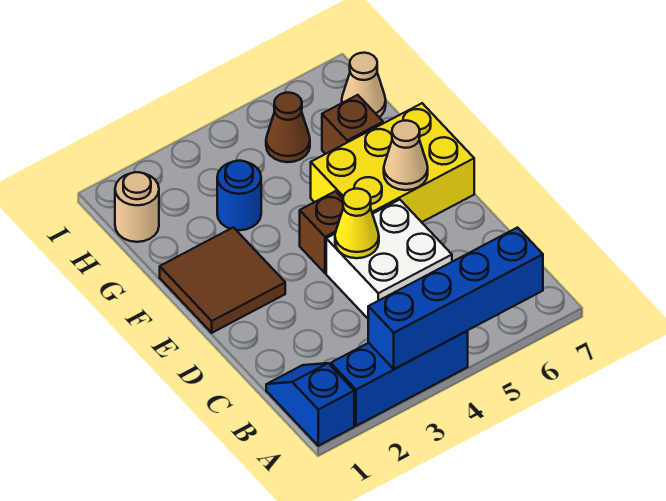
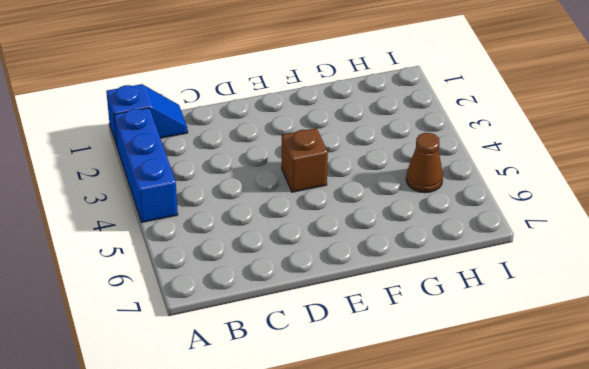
none -> white 2x2 brick [326,200,452,318]
none -> brown 2x2 tile [160,227,285,333]
none -> yellow 2x3 brick [311,103,474,222]

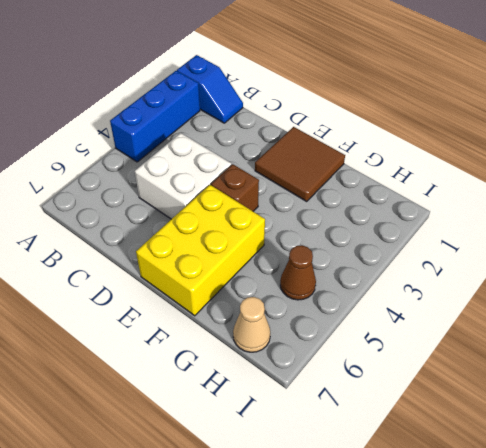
none -> blue 1x1 round brick [217,161,261,230]
none -> brown 1x1 brick [322,95,383,154]
none -> tan 1x1 round brick [115,172,159,242]

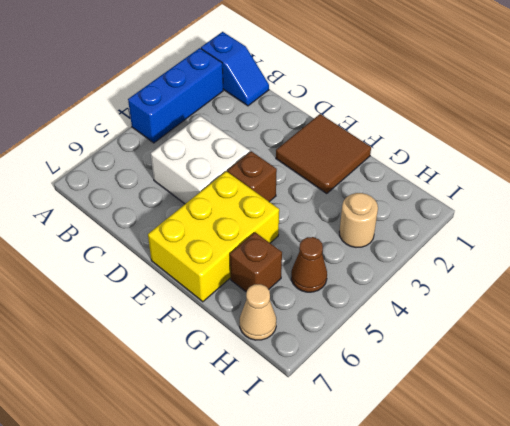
tan 1x1 round brick [339,193,378,247] -> tan 1x1 round brick moved to [115,172,159,242]
none -> blue 1x1 round brick [217,161,261,230]
none -> blue 1x4 brick [368,228,543,369]
none -> yellow 1x1 cone [335,189,379,258]

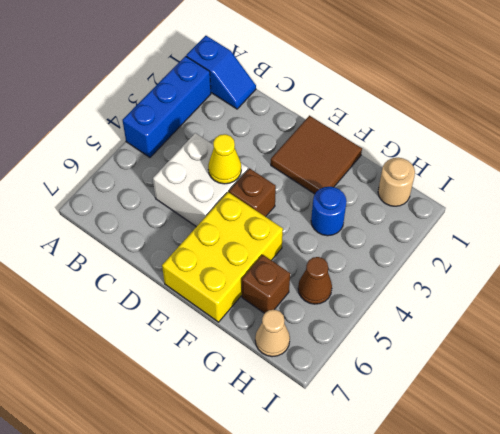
none -> blue 1x4 brick [368,228,543,369]
none -> tan 1x1 cone [384,121,428,190]

